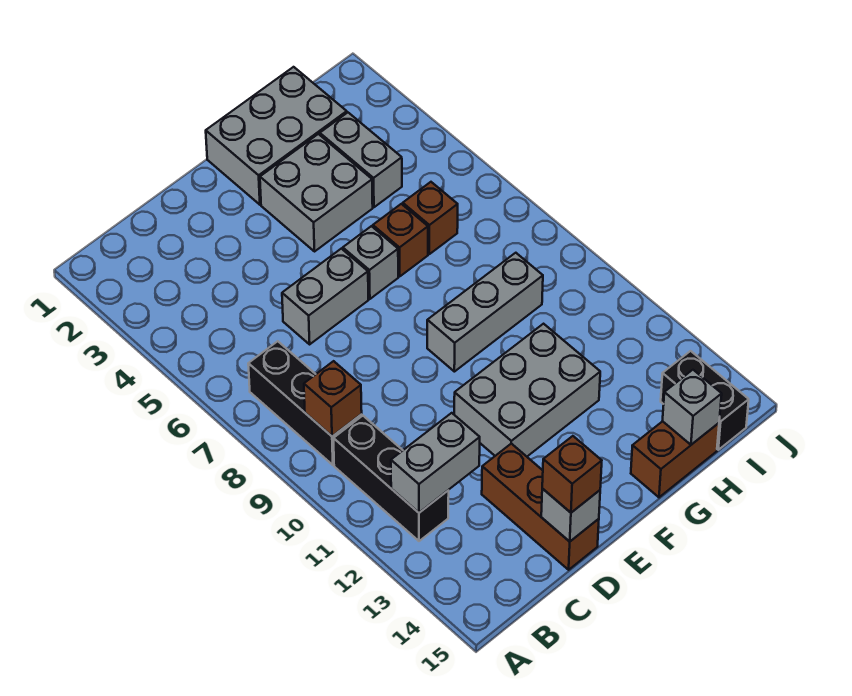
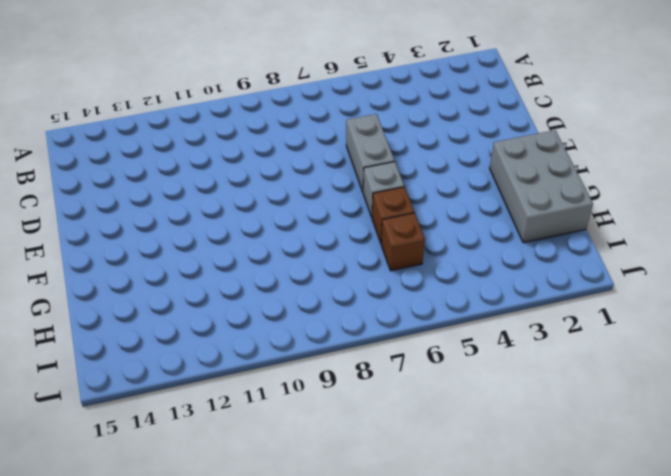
none -> black 1x3 brick [248,341,362,465]
none -> black 1x3 brick [333,416,449,541]
none -> brown 1x3 brick [482,444,599,570]

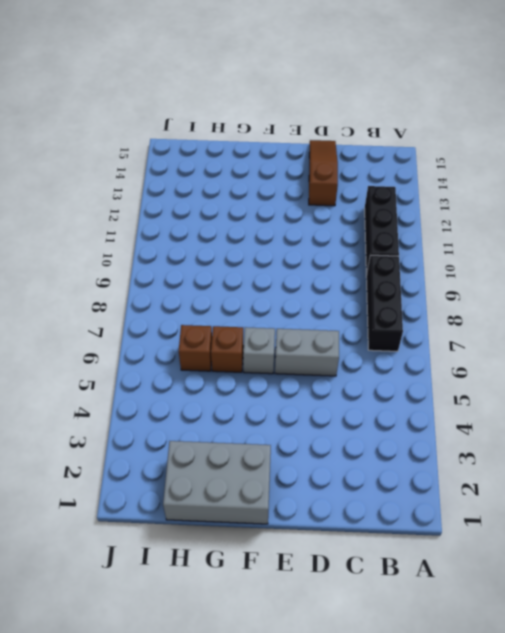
brown 1x3 slope [309,140,338,206] -> brown 1x3 brick [482,444,599,570]
none -> grey 2x3 brick [454,324,600,456]
none -> grey 2x2 brick [260,134,373,251]
none -> grey 1x3 brick [427,253,543,372]

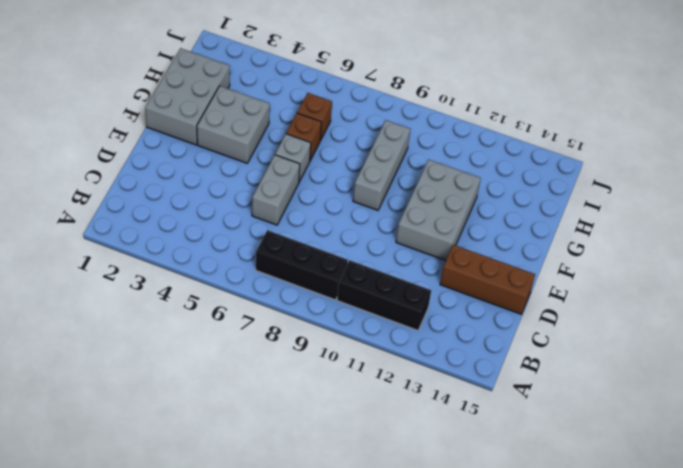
none -> brown 1x2 brick [631,421,719,497]
none -> grey 1x2 brick [320,113,402,207]
none -> black 1x2 brick [661,351,749,450]

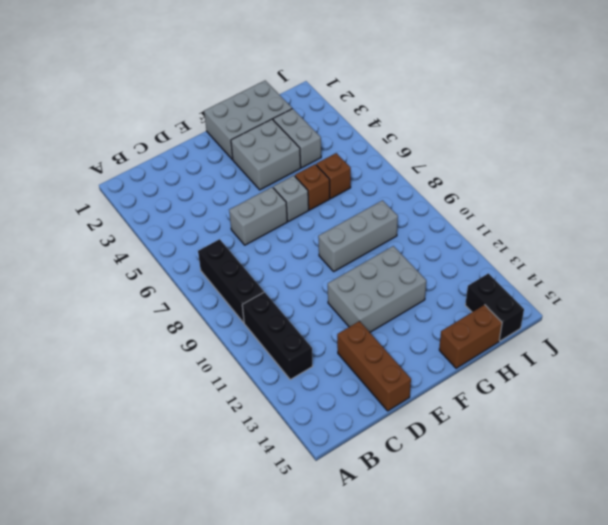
none -> brown 1x1 brick [304,361,362,436]
none -> grey 1x2 brick [391,413,480,513]
none -> grey 1x1 brick [541,489,600,542]

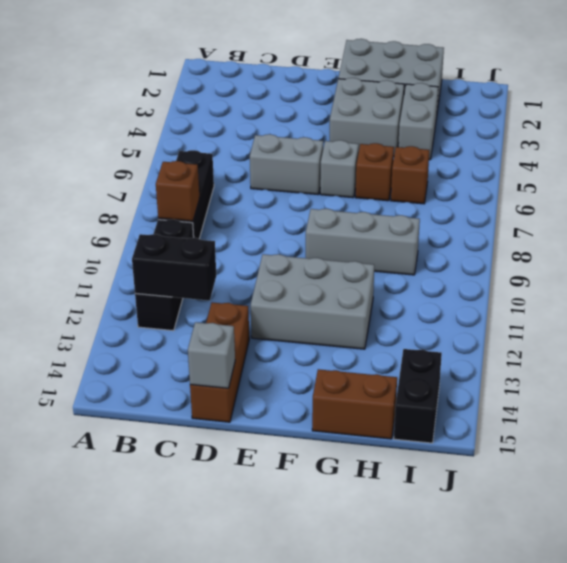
black 1x2 brick [132,234,216,301] -> grey 1x2 brick [391,413,480,513]
none -> grey 1x1 brick [663,370,722,445]
none -> brown 1x1 brick [542,436,602,513]

